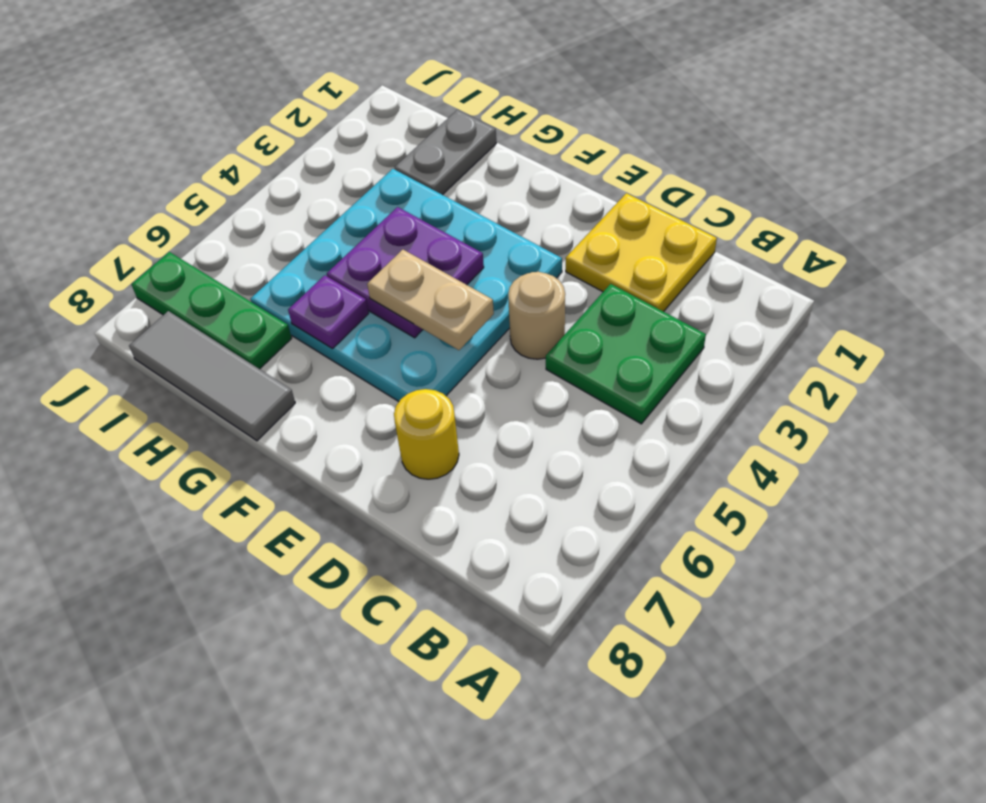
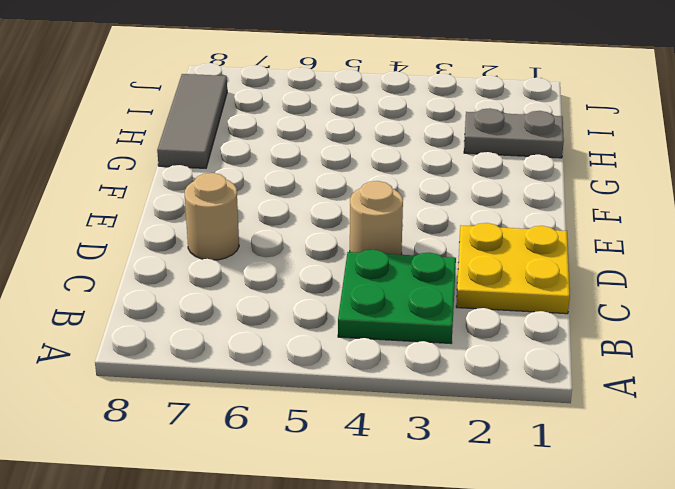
tan 1x1 round brick [185,173,239,260] -> yellow 1x1 round brick [394,389,459,479]
none -> cyan 4x4 plate [250,169,562,402]
none -> green 1x3 plate [131,252,292,369]

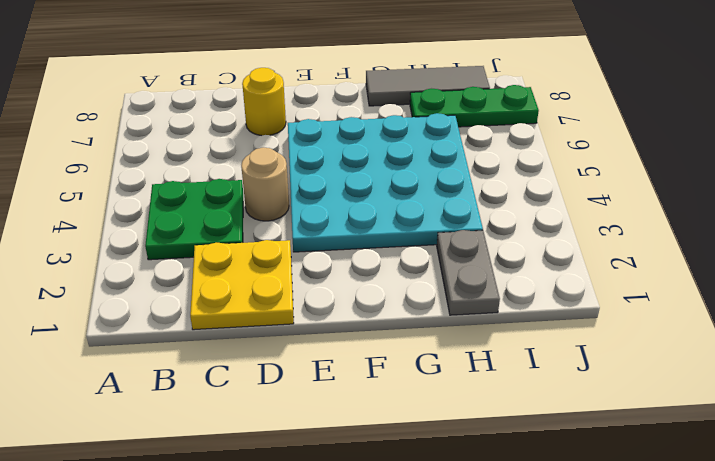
none -> purple 2x2 plate [327,207,484,338]
none -> purple 1x1 plate [288,275,369,348]

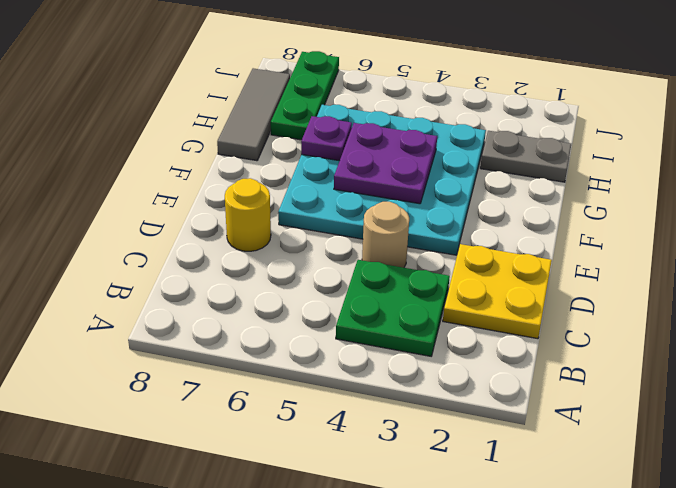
none -> tan 1x2 plate [367,250,494,350]

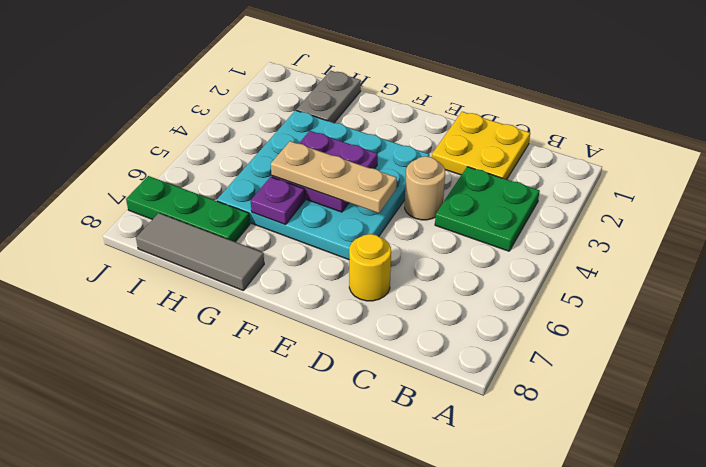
tan 1x3 plate [271,141,397,213] -> tan 1x2 plate [367,250,494,350]

